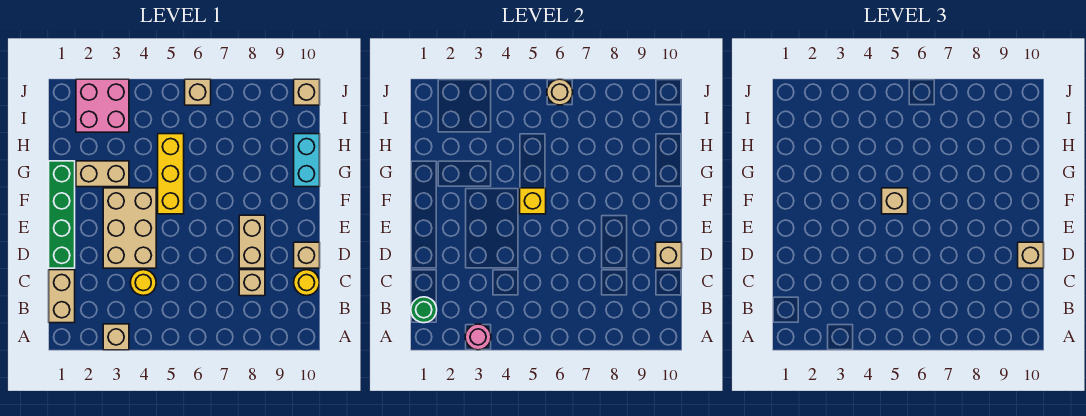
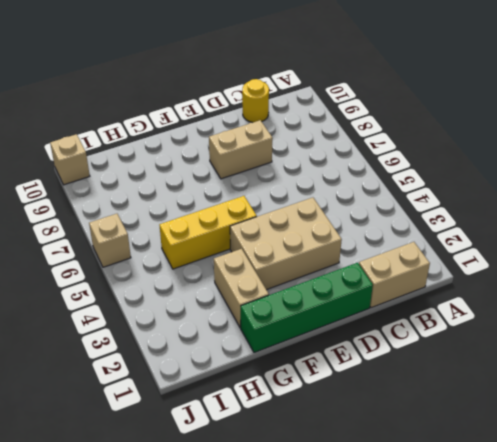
none -> tan 1x1 brick [103,324,129,350]
none -> yellow 1x1 round brick [130,270,156,296]
none -> tan 1x1 brick [239,270,265,296]

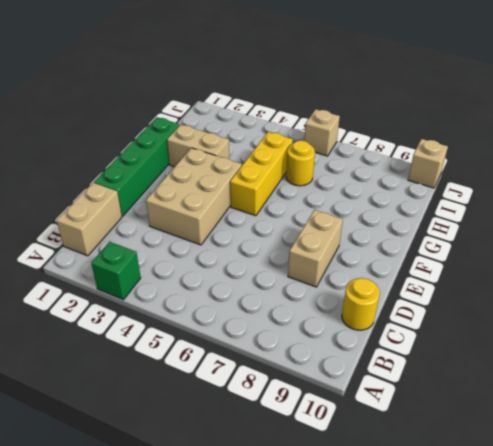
green 1x1 brick [91,242,141,300] -> tan 1x1 brick [103,324,129,350]
yellow 1x1 round brick [286,141,315,186] -> yellow 1x1 round brick moved to [130,270,156,296]
none -> tan 1x1 brick [239,270,265,296]
none -> tan 1x1 brick [294,242,320,268]
none -> cyan 1x2 brick [294,134,320,187]

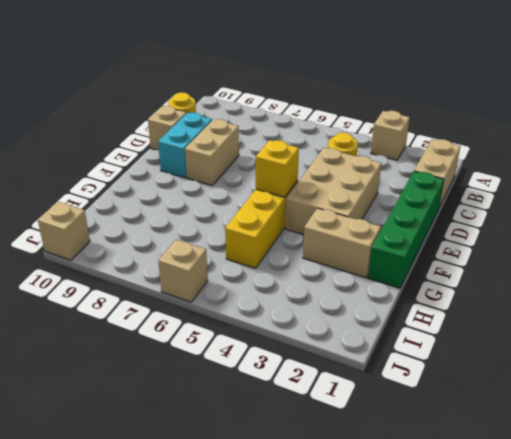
cyan 1x2 brick [158,112,212,178] -> cyan 1x2 brick moved to [294,134,320,187]
none -> tan 1x1 brick [239,270,265,296]
none -> pink 2x2 brick [76,79,129,132]
none -> pink 1x1 round brick [465,324,491,350]

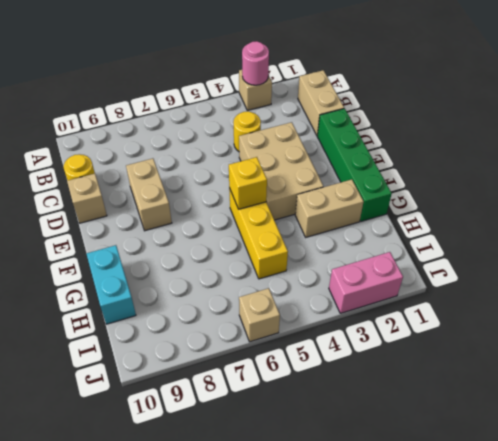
pink 1x2 brick [329,252,403,313] -> pink 2x2 brick [76,79,129,132]
none -> tan 1x1 brick [239,270,265,296]
none -> tan 1x1 brick [294,79,320,105]
none -> green 1x1 round brick [411,297,437,323]

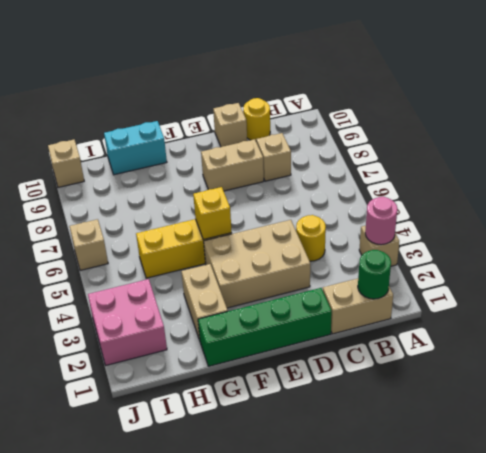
none -> tan 1x1 brick [656,242,682,268]
none -> tan 1x1 round brick [547,79,573,105]
none -> tan 1x1 brick [1018,242,1044,268]

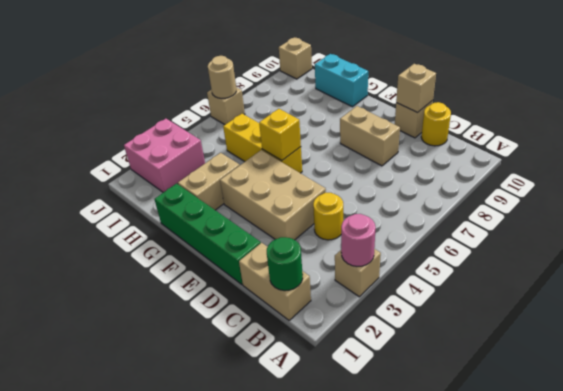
none -> tan 1x1 brick [239,270,265,296]
none -> tan 1x1 brick [1018,242,1044,268]
none -> tan 1x1 brick [882,188,908,214]

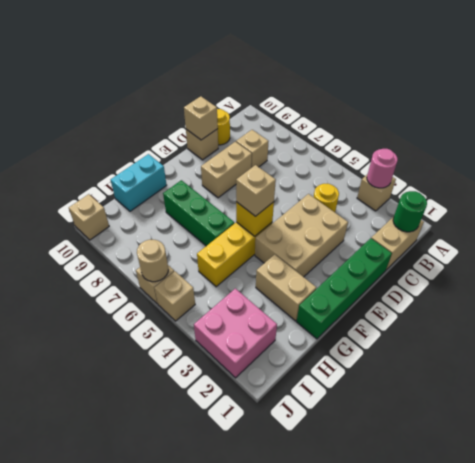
green 1x3 brick [163,180,234,246] -> none
tan 1x1 brick [154,271,195,321] -> tan 1x1 brick moved to [1018,242,1044,268]

